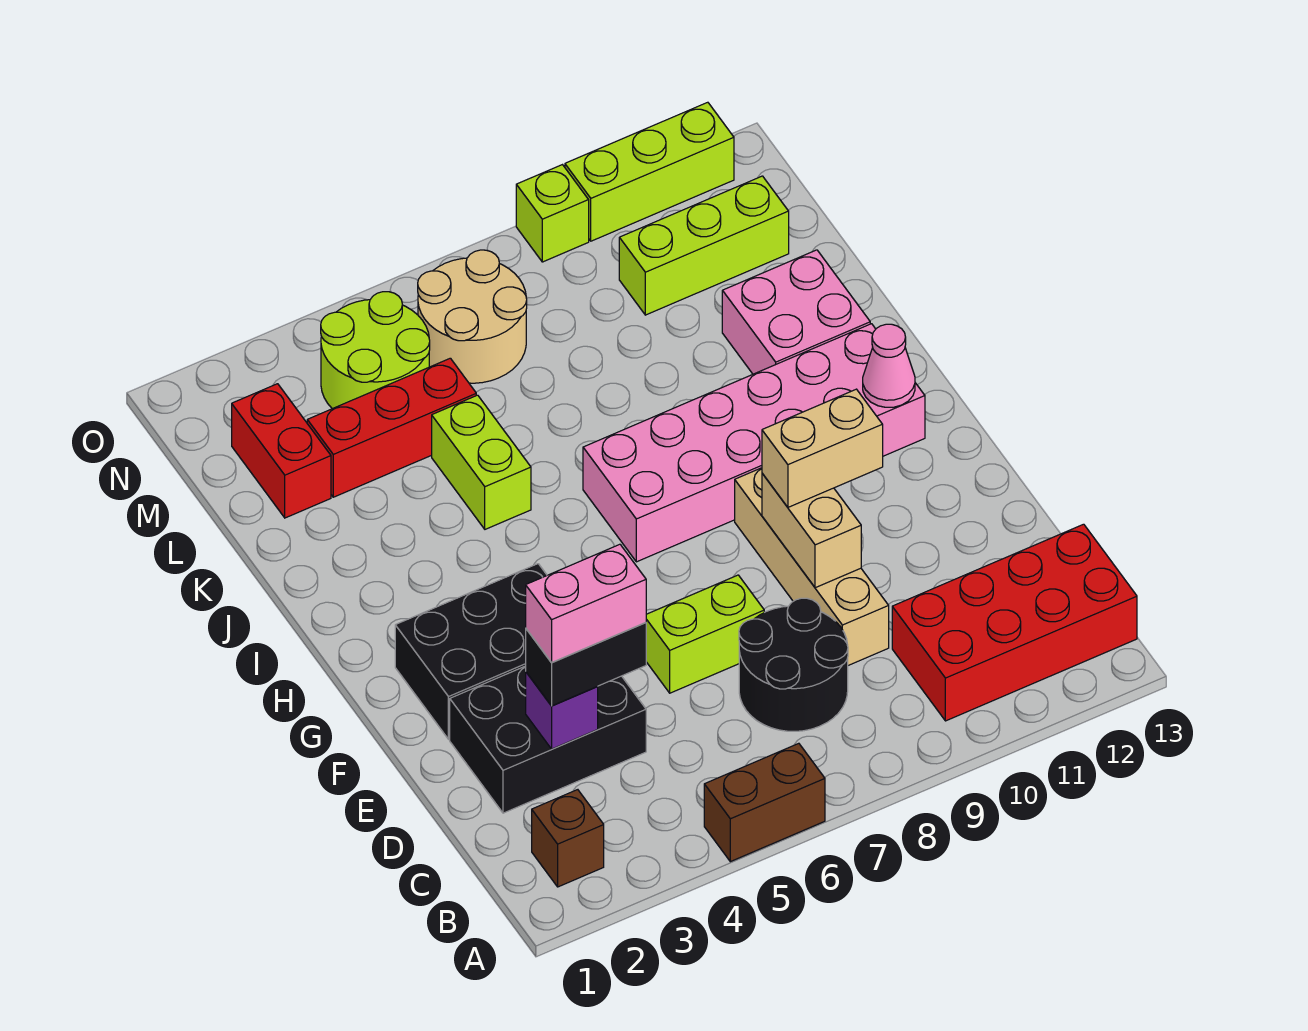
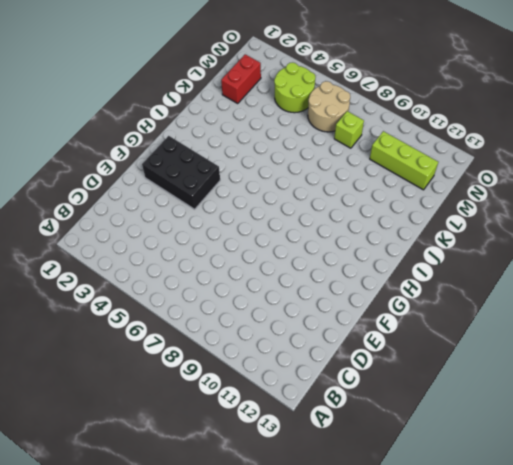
lime 1x1 brick [334,111,364,148] -> lime 1x1 brick moved to [516,165,589,262]
none -> brown 1x2 brick [704,743,825,862]
none -> brown 1x1 brick [532,790,604,887]
none -> red 2x4 brick [892,524,1137,721]

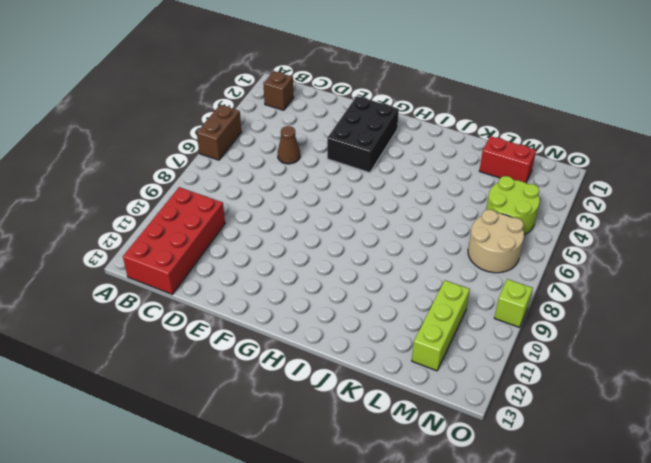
brown 1x1 cone [278,126,300,164] -> none
none -> black 2x2 round brick [739,598,848,731]
none -> black 2x3 brick [450,666,646,813]
none -> tan 1x4 brick [735,468,889,665]

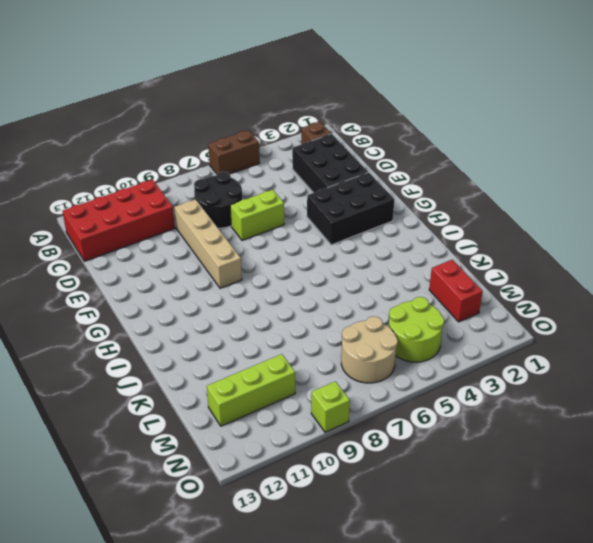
black 2x3 brick [292,134,368,193] -> black 2x3 brick turned to [450,666,646,813]
none -> pink 2x6 brick [583,324,925,562]
none -> lime 1x2 brick [432,395,531,529]
none -> pink 2x2 brick [722,250,870,374]

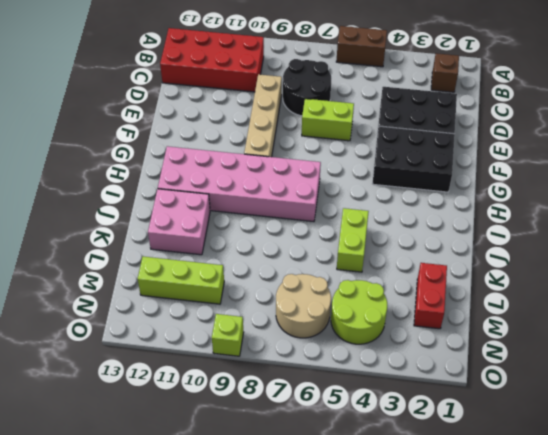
none -> red 1x3 brick [307,358,476,497]
none -> lime 1x3 brick [565,102,734,241]
none -> purple 1x1 brick [526,672,598,749]

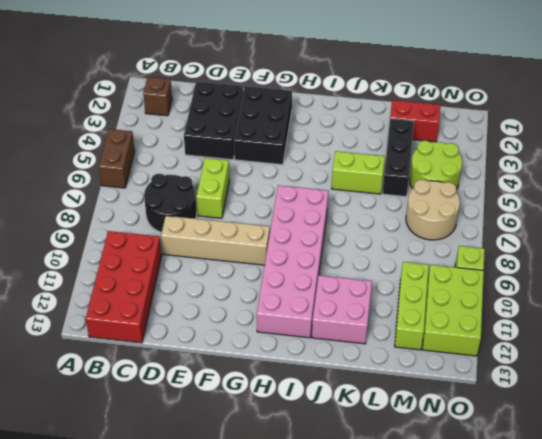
black 1x3 brick [382,118,414,197] -> red 1x3 brick [307,358,476,497]
lime 2x3 brick [422,265,484,356] -> lime 1x3 brick [565,102,734,241]
none -> purple 1x1 brick [526,672,598,749]
none -> tan 1x2 brick [762,473,861,588]
none -> pink 1x1 cone [863,324,915,407]

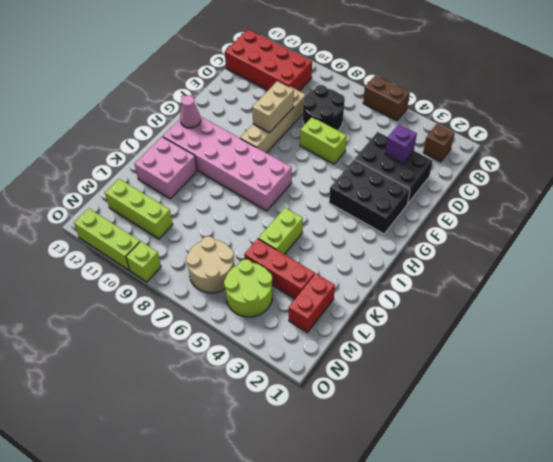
none -> black 1x2 brick [526,622,646,706]
none -> tan 1x2 brick [762,389,883,507]
none -> pink 1x2 brick [526,544,646,663]

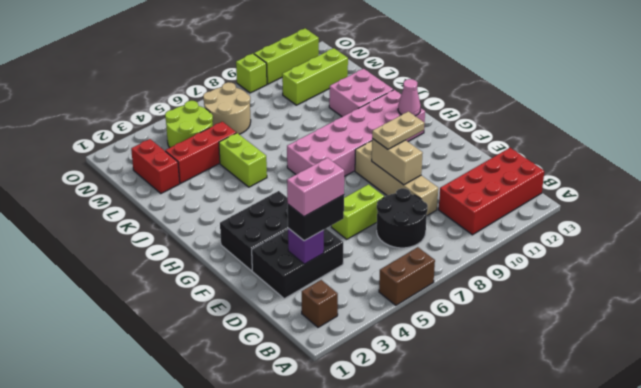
tan 1x2 plate [372,111,424,149] -> tan 1x2 brick [762,389,883,507]

